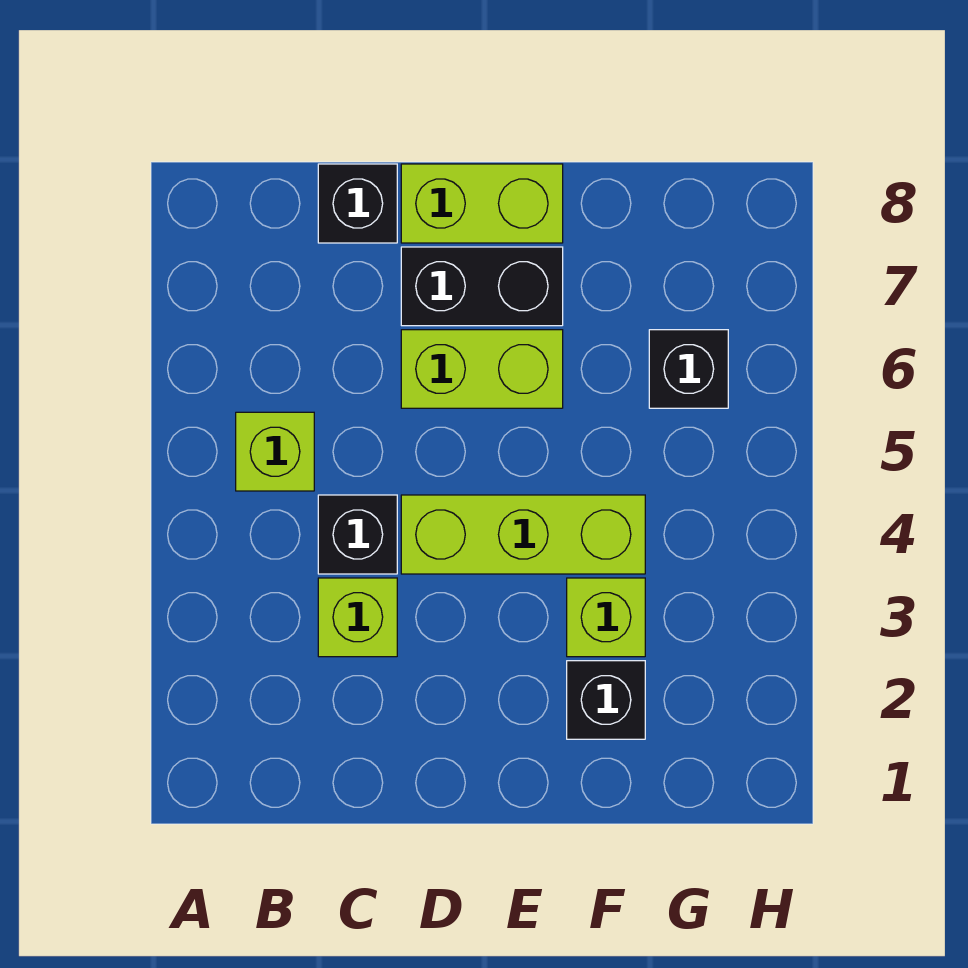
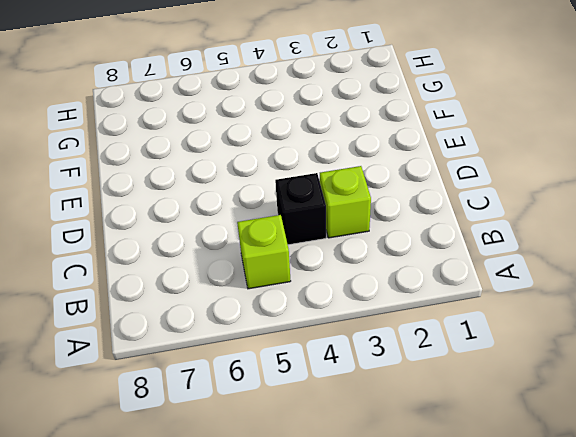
none -> black 1x1 brick [318,164,397,243]
none -> lime 1x3 brick [401,495,645,574]

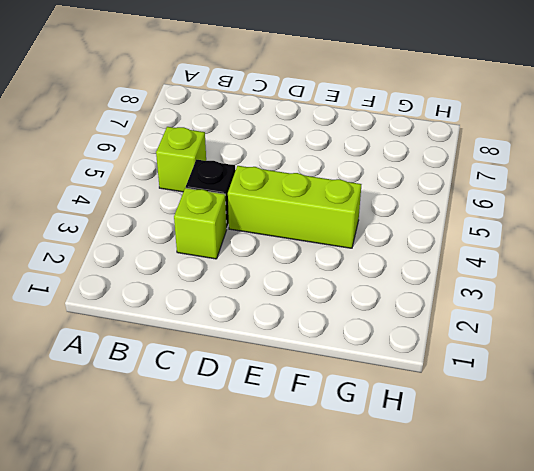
none -> black 1x1 brick [318,164,397,243]
none -> lime 1x2 brick [401,330,563,408]

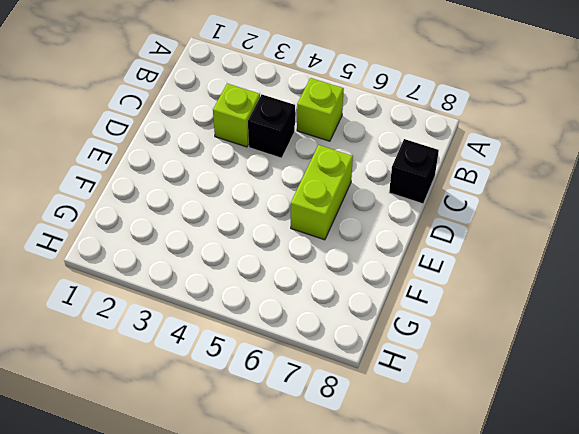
none -> lime 1x3 brick [401,495,645,574]
none -> black 1x2 brick [401,247,563,326]

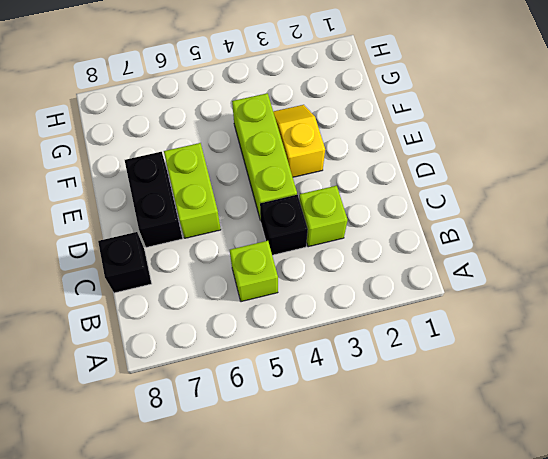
yellow 1x2 slope [273,105,325,177] -> lime 1x1 brick [567,578,645,657]
none -> lime 1x2 brick [401,164,563,243]
none -> black 1x1 brick [567,661,645,739]

